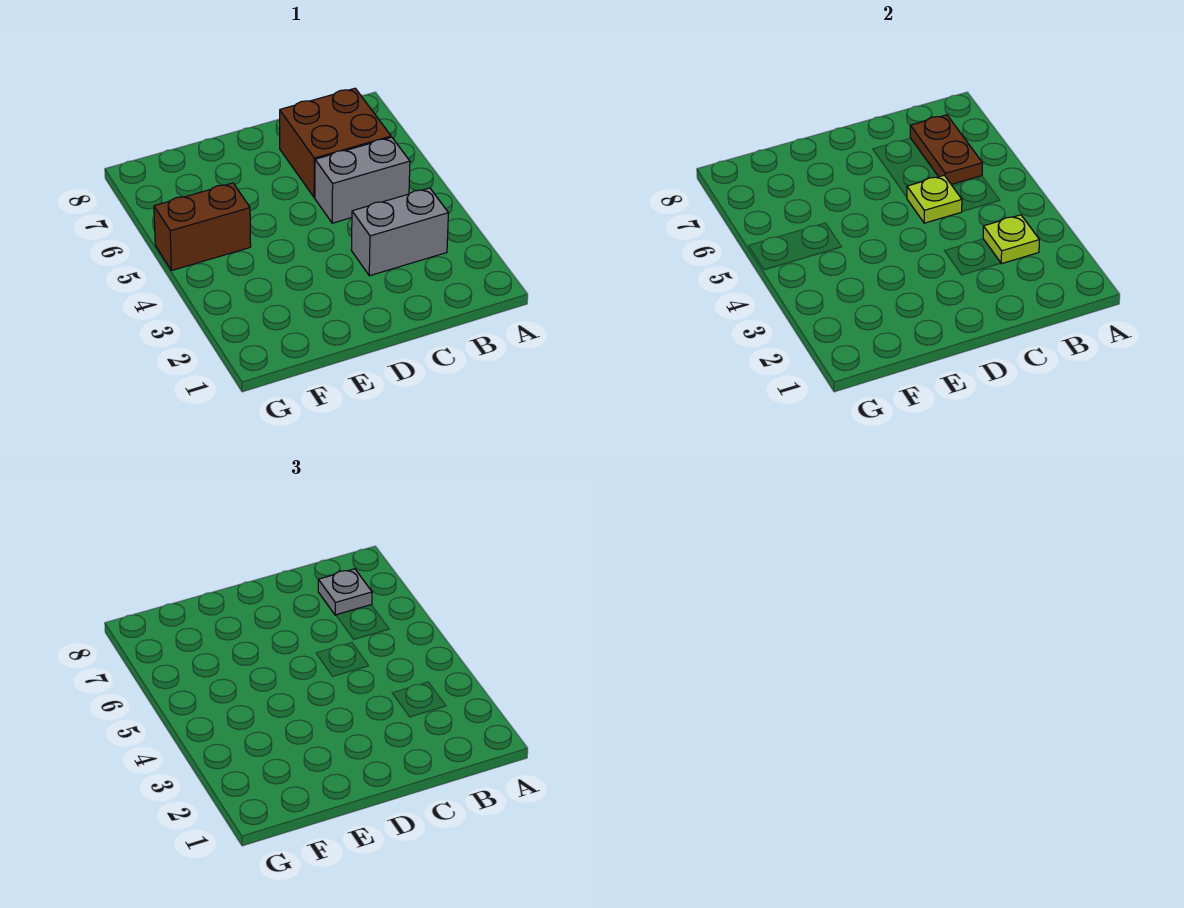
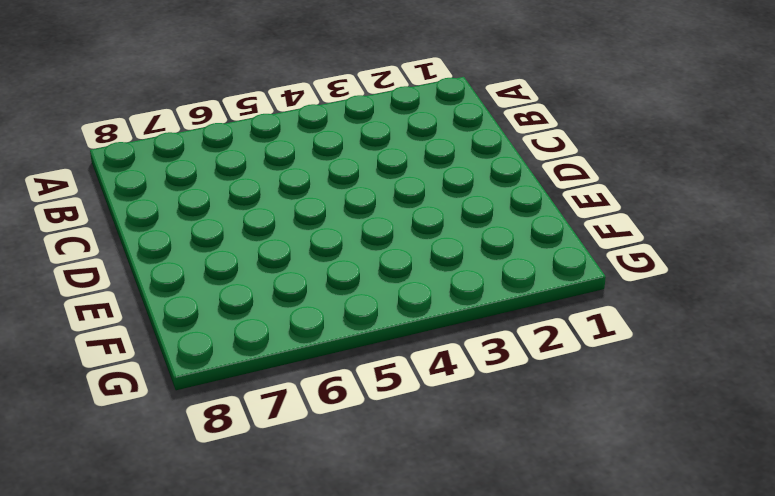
none -> grey 1x2 brick [351,188,448,276]
none -> grey 1x2 brick [315,137,410,223]

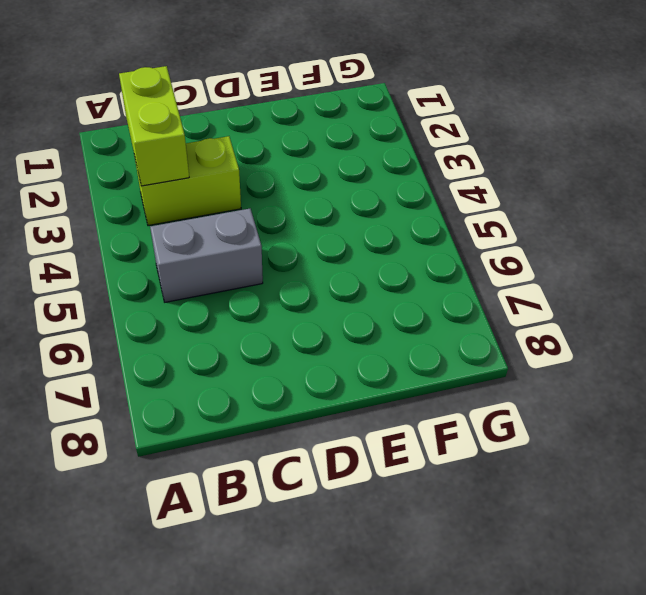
lime 1x2 brick [119,66,189,186] -> lime 1x1 plate [983,215,1039,264]
lime 1x2 brick [135,136,241,226] -> grey 1x2 brick [351,188,448,276]
none -> brown 2x2 brick [280,88,391,198]
none -> brown 1x2 brick [154,183,251,271]

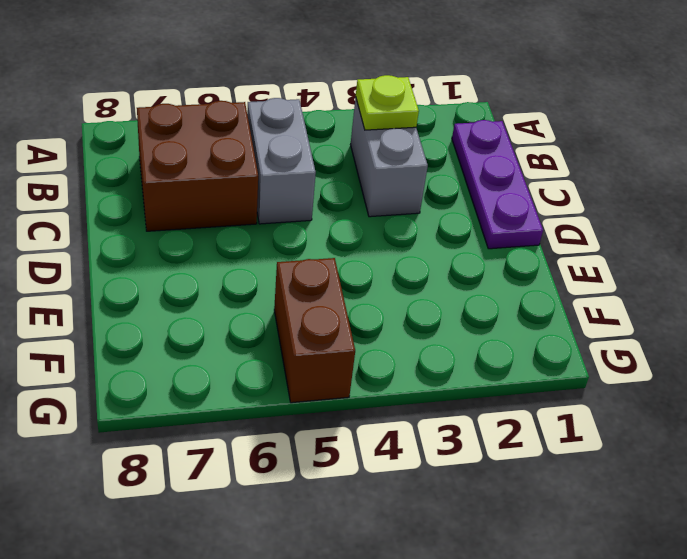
purple 1x3 plate [452,120,543,249] -> none
none -> brown 1x2 plate [910,115,983,184]
none -> lime 1x1 plate [907,175,962,223]

